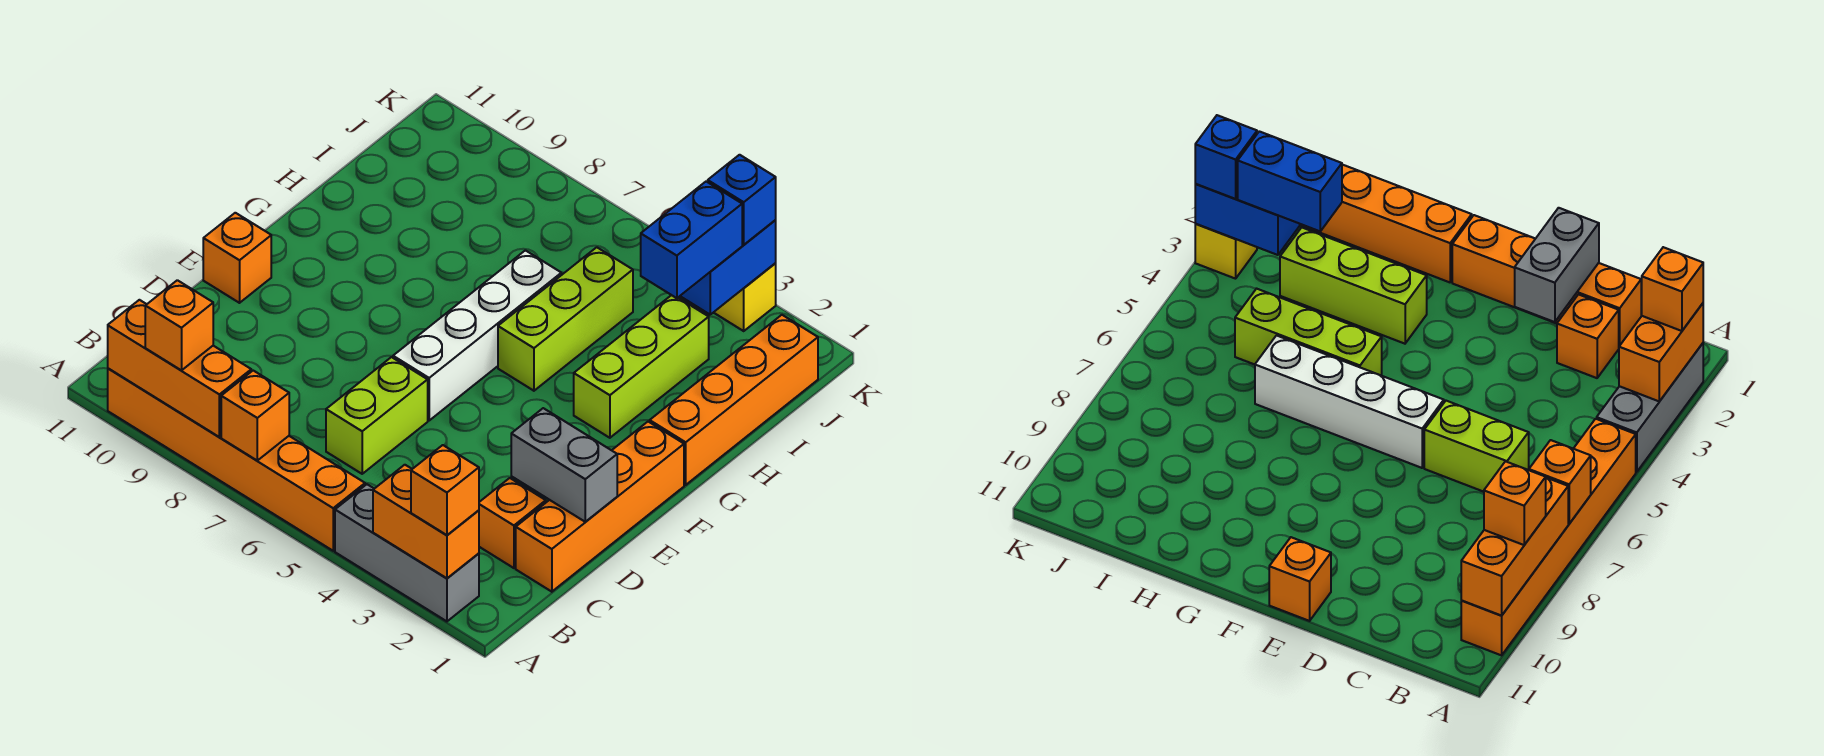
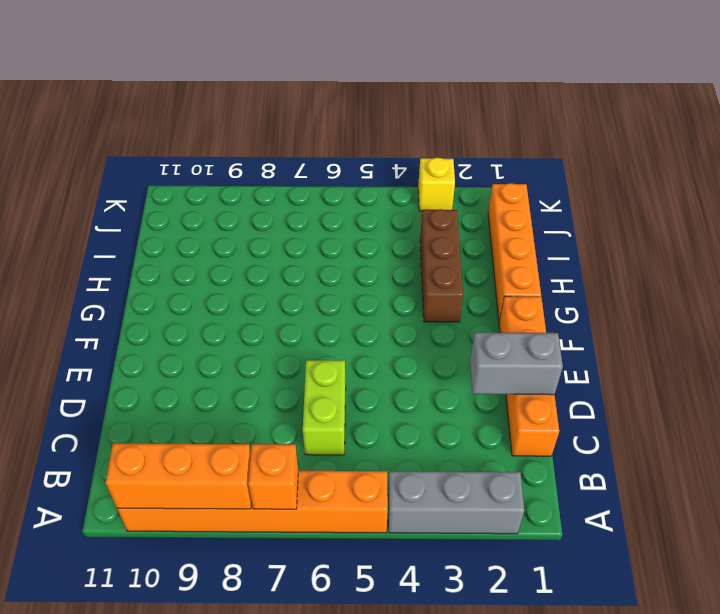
brown 1x3 brick [420,209,463,322] -> lime 1x3 brick [574,295,709,438]
none -> orange 1x1 brick [479,478,546,568]
none -> white 1x4 brick [393,250,561,420]
none -> orange 1x1 brick [203,213,271,303]

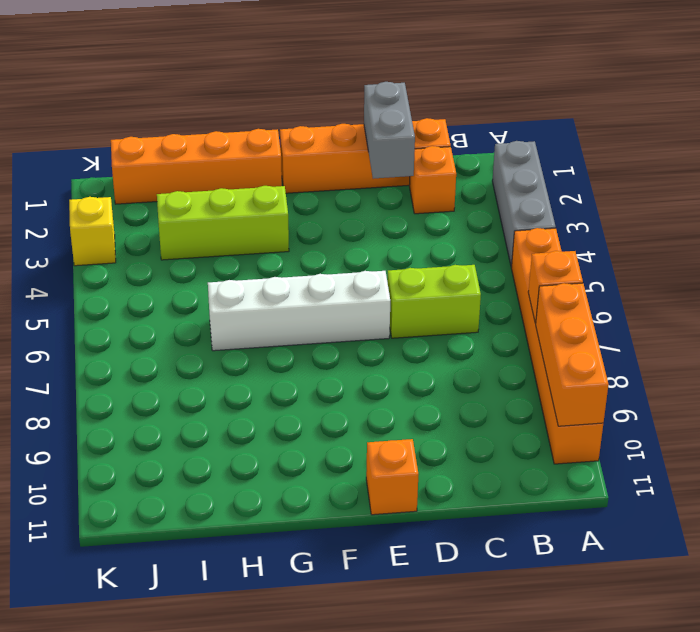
none -> lime 1x3 brick [498,247,633,391]
none -> orange 1x2 brick [373,465,479,578]
none -> blue 1x2 brick [681,220,776,314]

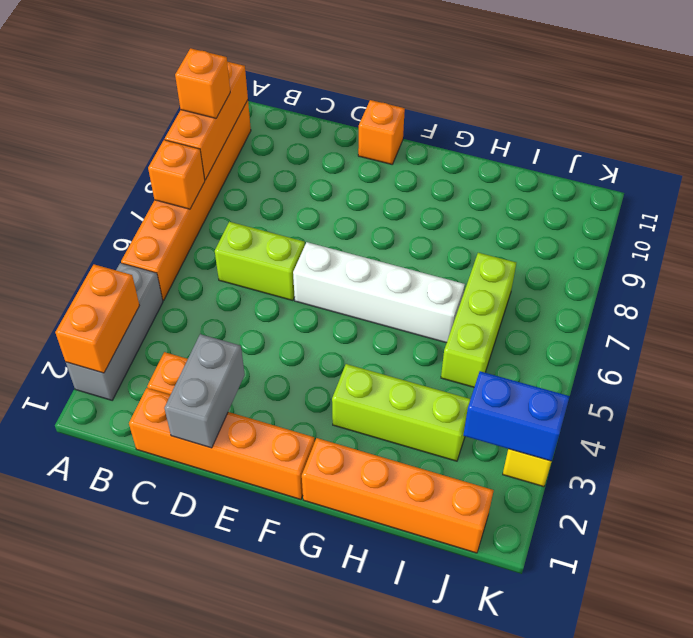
lime 1x3 brick [441,253,516,387] -> lime 1x3 brick turned to [498,247,633,391]
none -> orange 1x1 brick [411,445,479,535]
none -> blue 1x2 brick [641,182,742,298]
none -> blue 1x1 brick [708,155,776,245]

